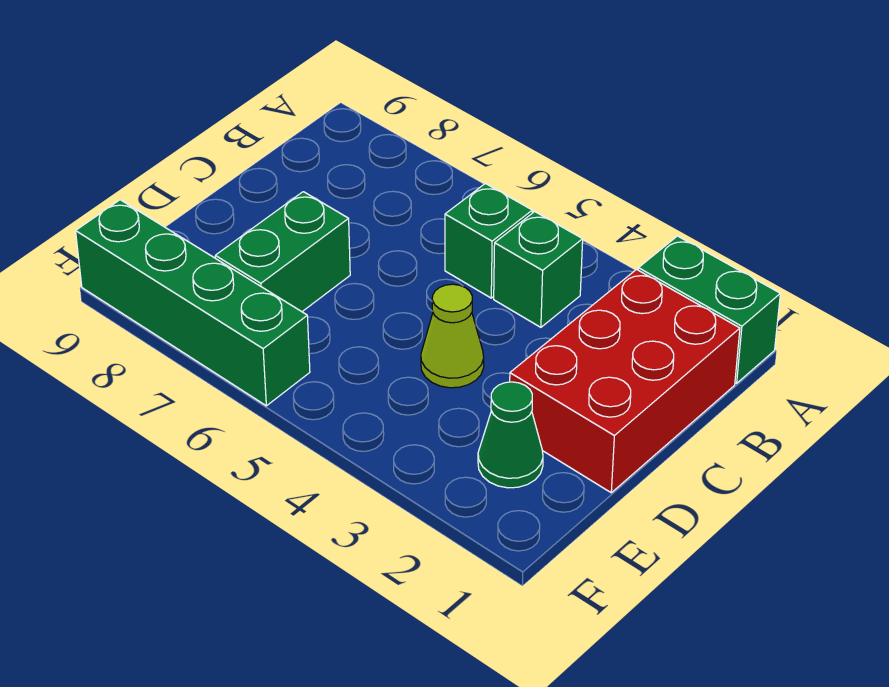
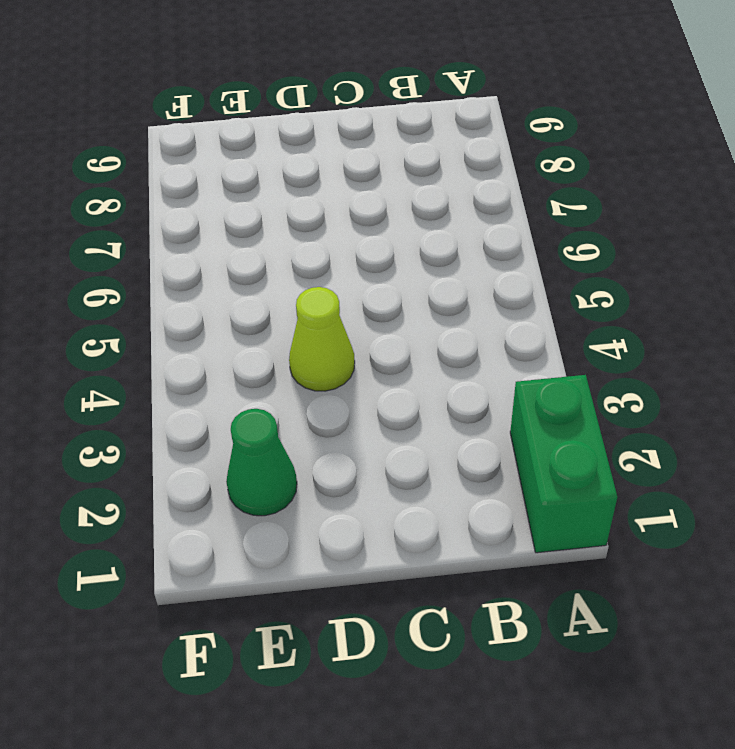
none -> red 2x3 brick [510,269,740,493]
none -> green 1x1 brick [494,212,583,327]

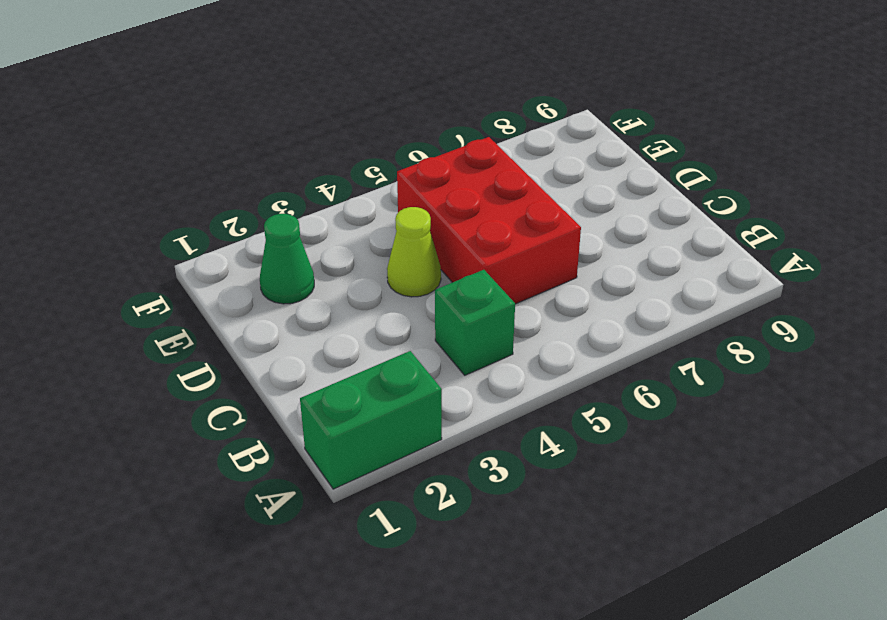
red 2x3 brick [397,137,581,304] -> red 2x3 brick moved to [510,269,740,493]
none -> green 1x1 brick [445,184,532,298]
none -> green 1x2 brick [215,192,350,312]

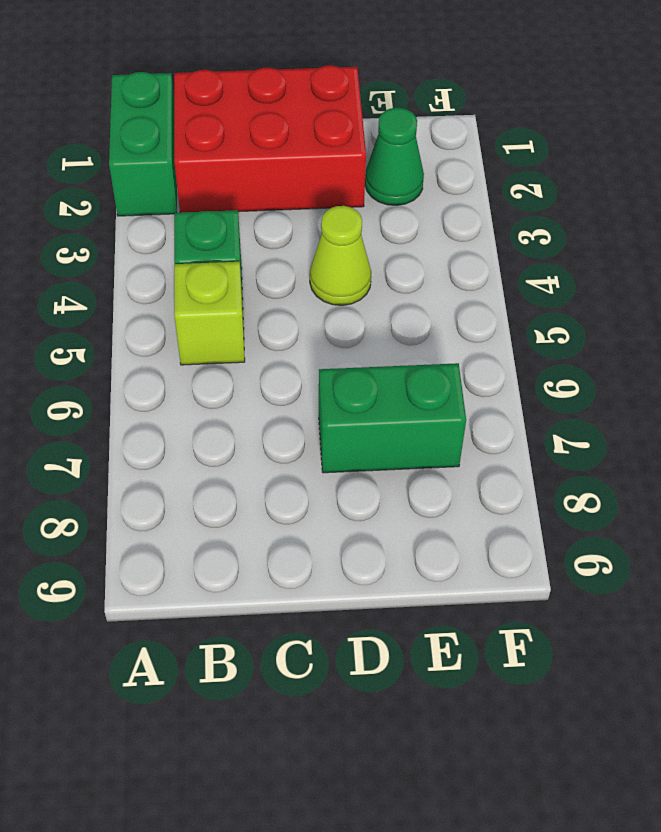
lime 1x1 brick [174,262,245,365] -> green 1x1 brick [445,184,532,298]
none -> green 1x4 brick [76,200,310,406]

